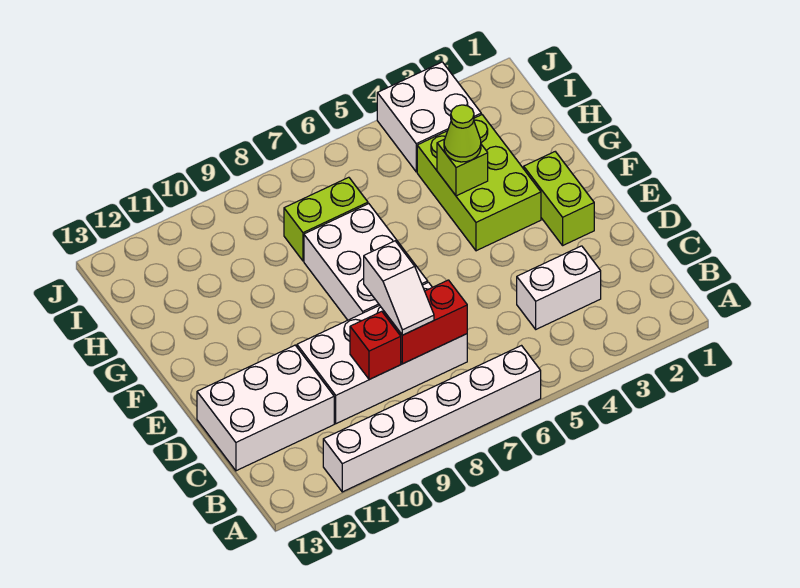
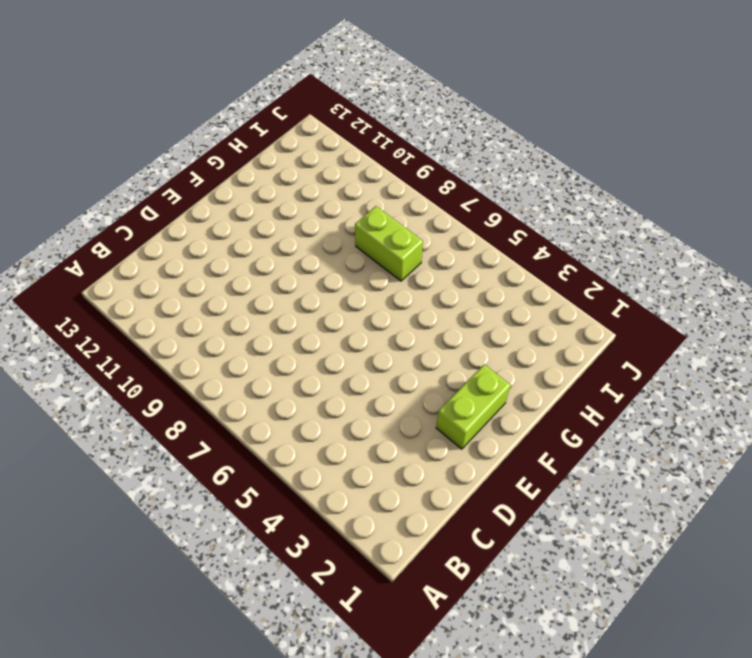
none -> white 1x6 brick [323,346,541,492]
none -> white 1x2 brick [517,246,601,329]
none -> white 2x4 brick [297,282,467,424]

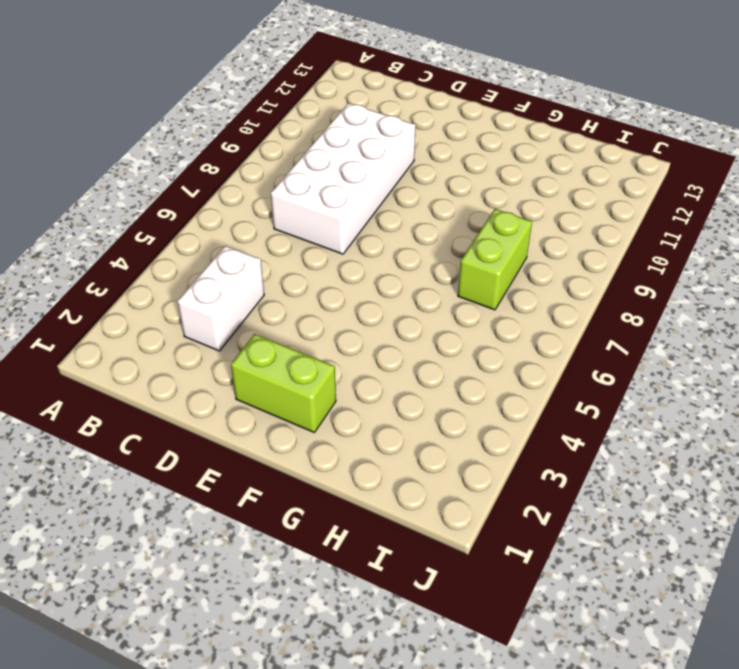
none -> white 1x6 brick [323,346,541,492]
none -> white 2x3 brick [197,345,334,471]
none -> white 2x3 brick [304,204,428,320]

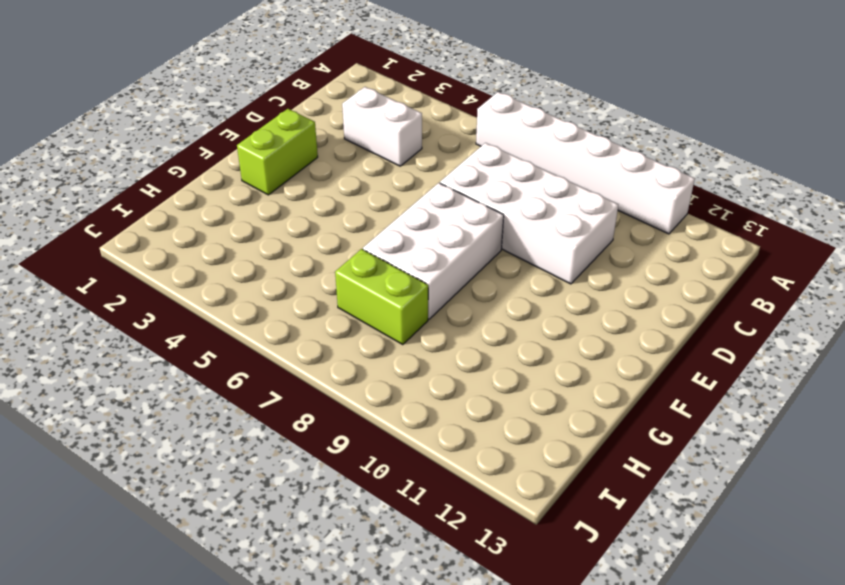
none -> white 2x3 brick [197,345,334,471]
none -> lime 2x3 brick [417,115,541,251]
none -> white 2x2 brick [377,62,481,172]

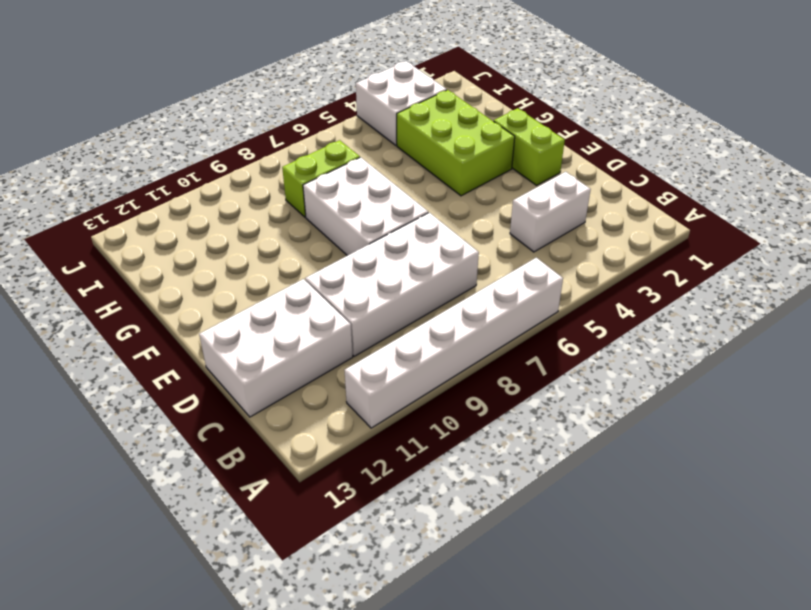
none -> red 1x2 brick [383,280,467,364]
none -> red 1x1 brick [350,311,401,380]
none -> lime 1x1 brick [437,139,488,196]

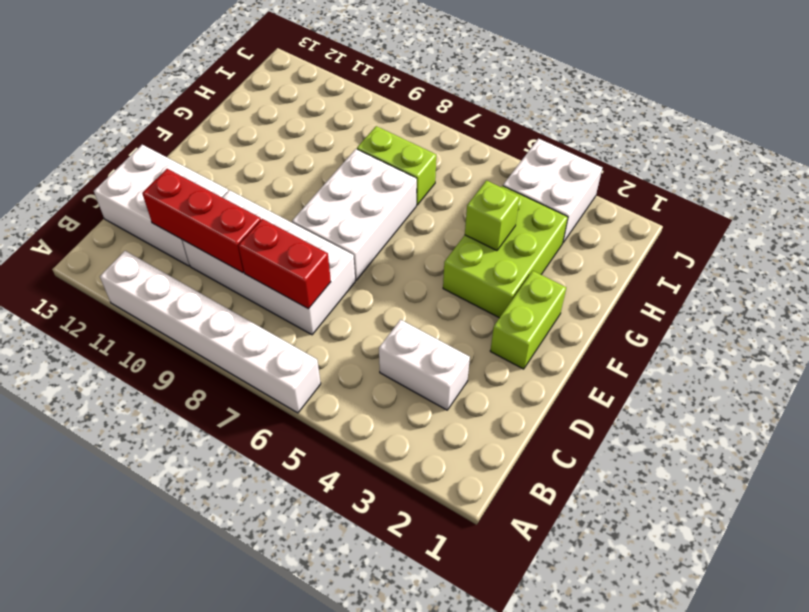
red 1x3 brick [142,169,261,273] -> red 1x1 brick [350,311,401,380]
none -> white 1x2 slope [364,241,434,335]
none -> lime 1x1 cone [444,105,481,162]

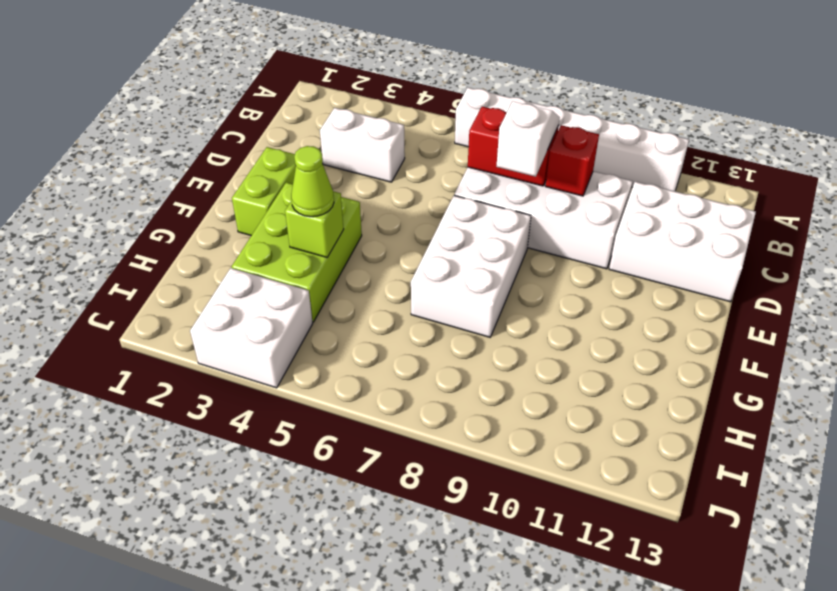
none -> lime 1x2 brick [284,177,368,261]

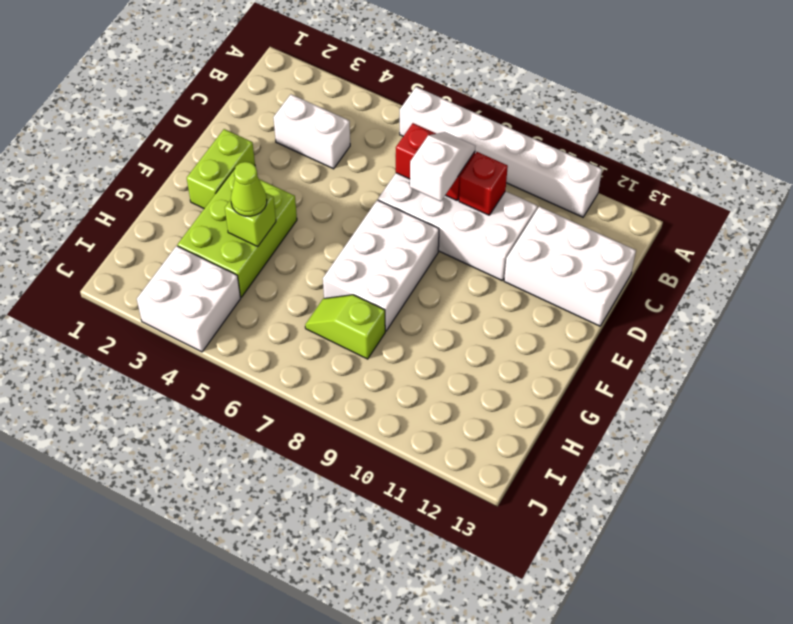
lime 1x2 slope [305,295,385,359] -> lime 1x2 brick [284,177,368,261]

